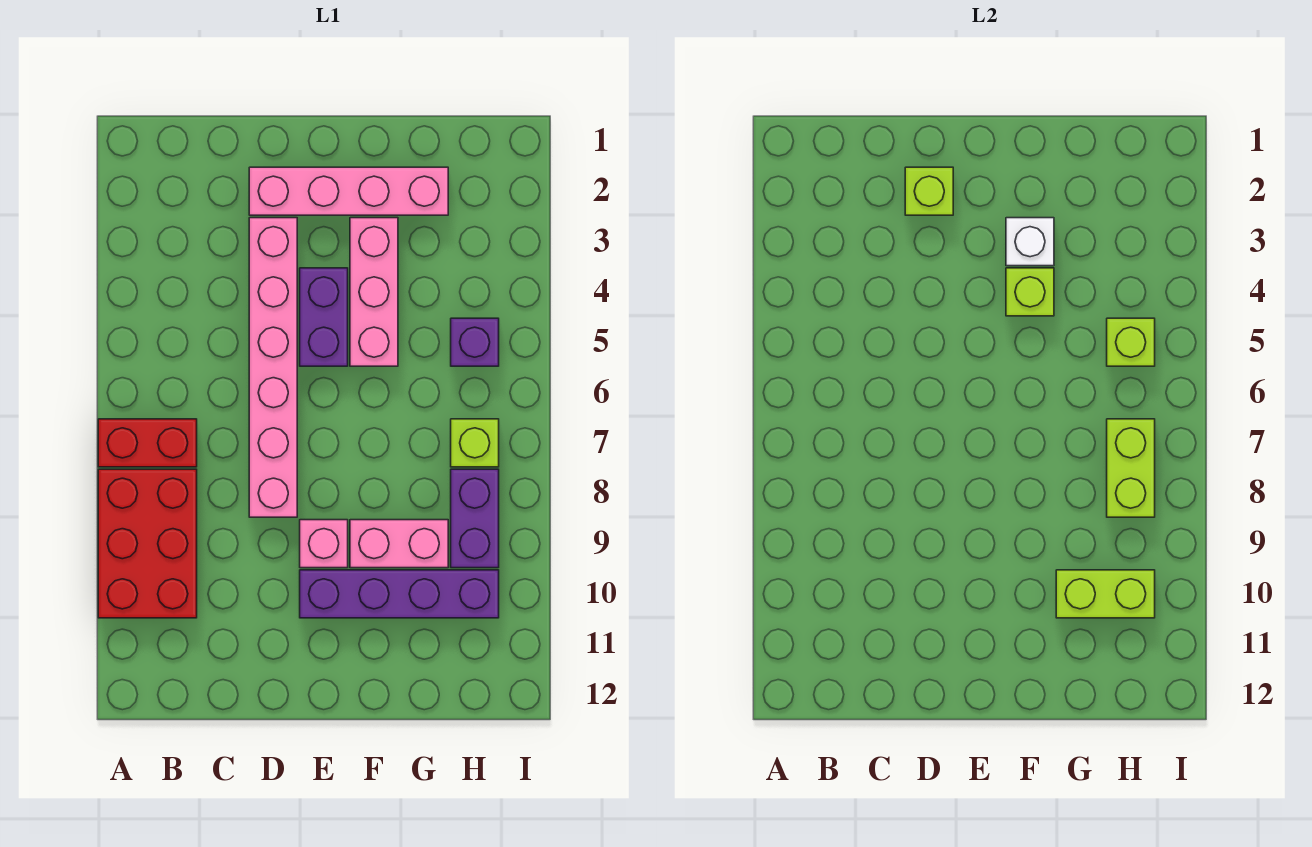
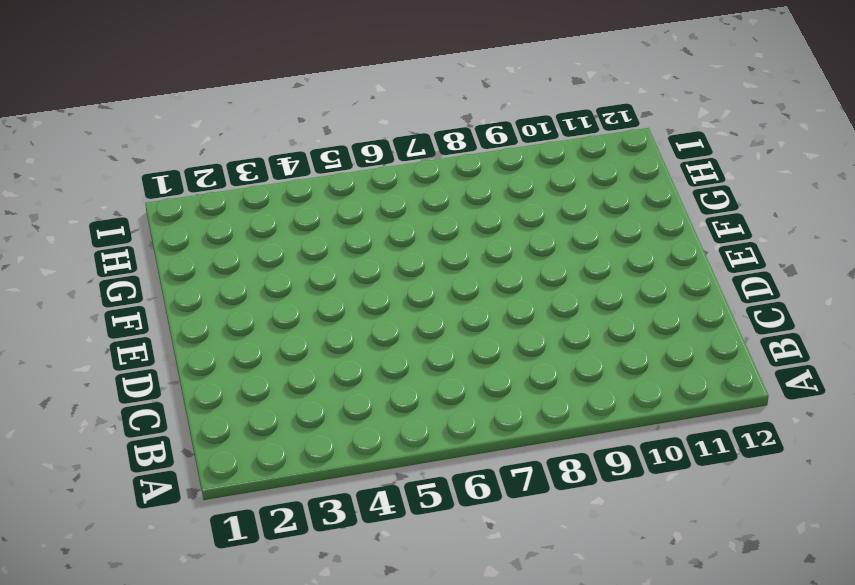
none -> red 1x2 brick [98,419,197,467]
none -> red 2x3 brick [98,469,197,618]
none -> pink 1x4 brick [249,167,448,215]

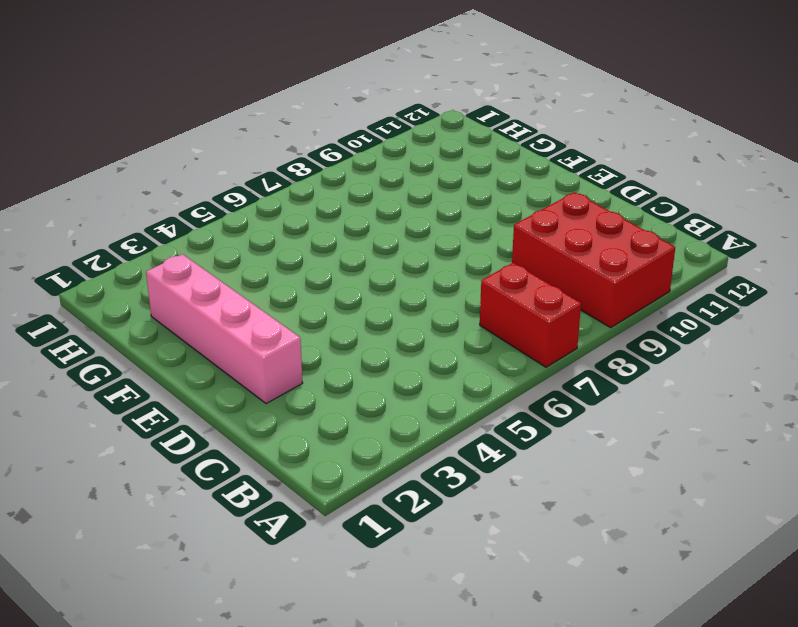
red 2x3 brick [512,192,675,328] -> red 2x3 brick turned to [98,469,197,618]
none -> pink 1x6 brick [249,218,297,517]
none -> purple 1x2 brick [300,268,348,366]
none -> pink 1x1 brick [300,520,348,568]

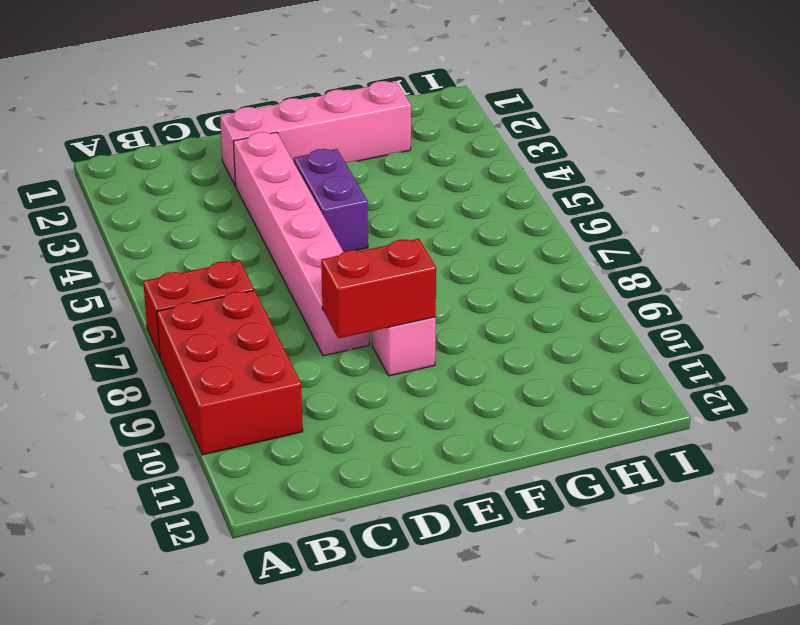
red 1x2 brick [321,239,436,338] -> none
none -> purple 1x4 brick [300,570,499,618]
none -> pink 1x3 brick [350,218,398,366]
none -> pink 1x2 brick [350,520,448,568]

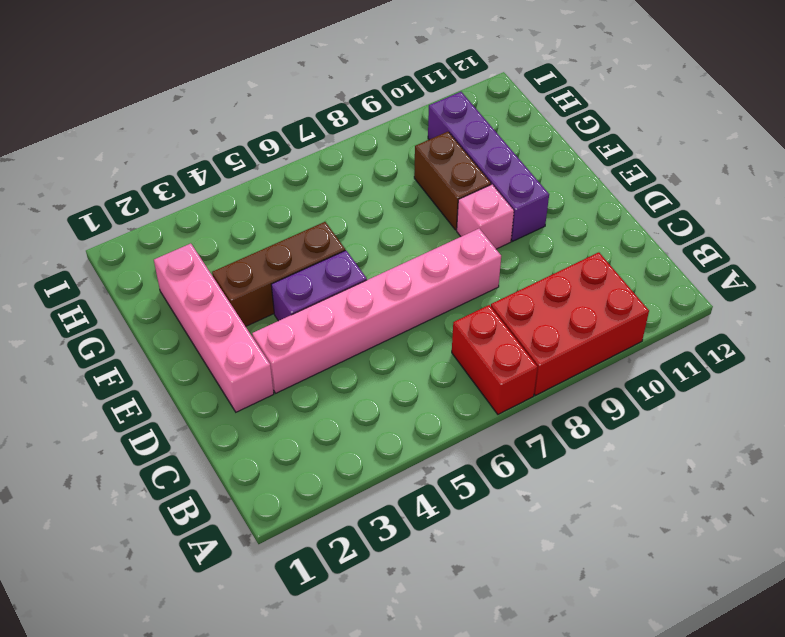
brown 1x3 brick [212,222,345,327] -> pink 1x3 brick [350,218,398,366]
brown 1x2 brick [414,132,491,230] -> pink 1x2 brick [350,520,448,568]
none -> purple 1x1 brick [451,318,499,366]
none -> lime 1x1 brick [451,419,499,467]
none -> purple 1x2 brick [451,469,499,568]

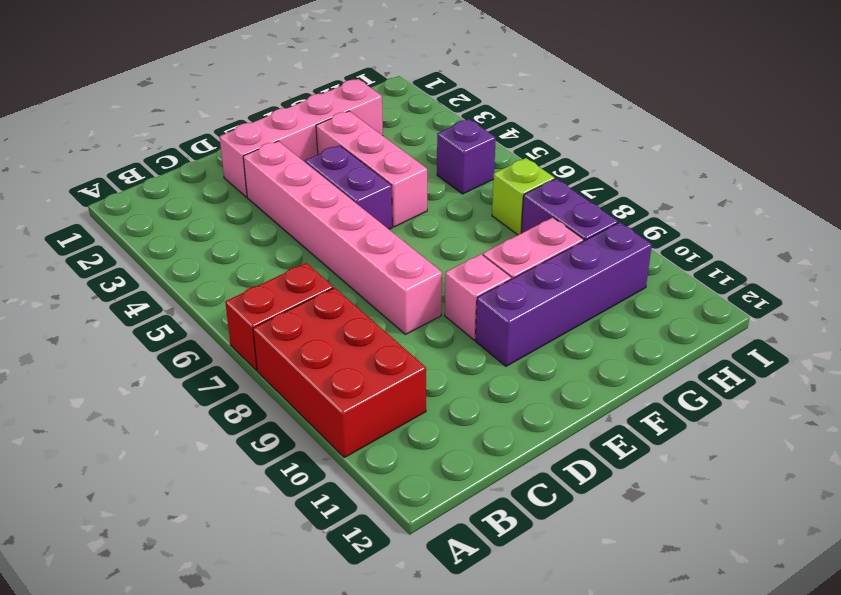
none -> lime 1x1 brick [905,167,953,215]
none -> white 1x1 brick [1006,218,1054,266]
none -> lime 1x1 brick [1006,268,1054,316]

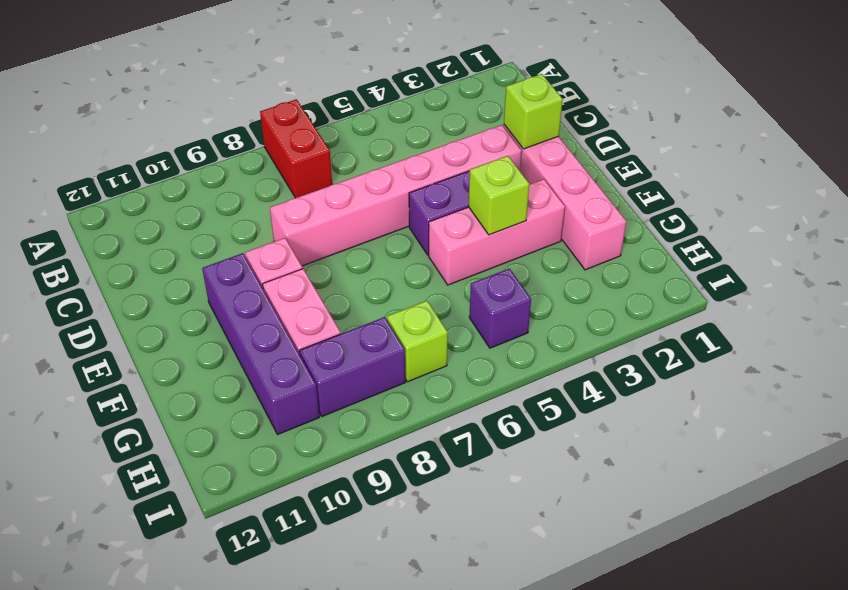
none -> red 2x3 brick [98,469,197,618]
none -> white 1x1 brick [1006,218,1054,266]
none -> lime 1x2 brick [1056,570,1155,618]

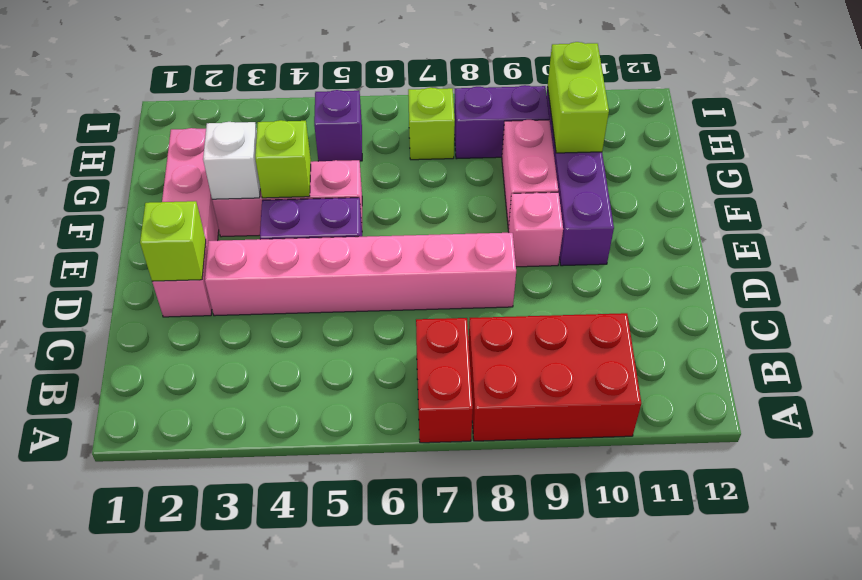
none -> lime 1x1 brick [1107,318,1155,366]
none -> lime 1x2 brick [1107,419,1155,517]

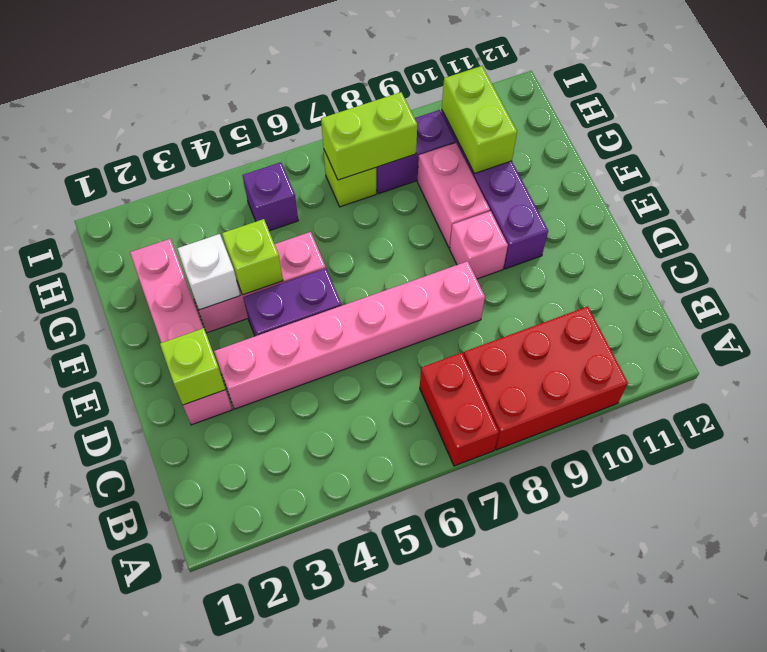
none -> lime 1x1 brick [1107,318,1155,366]

